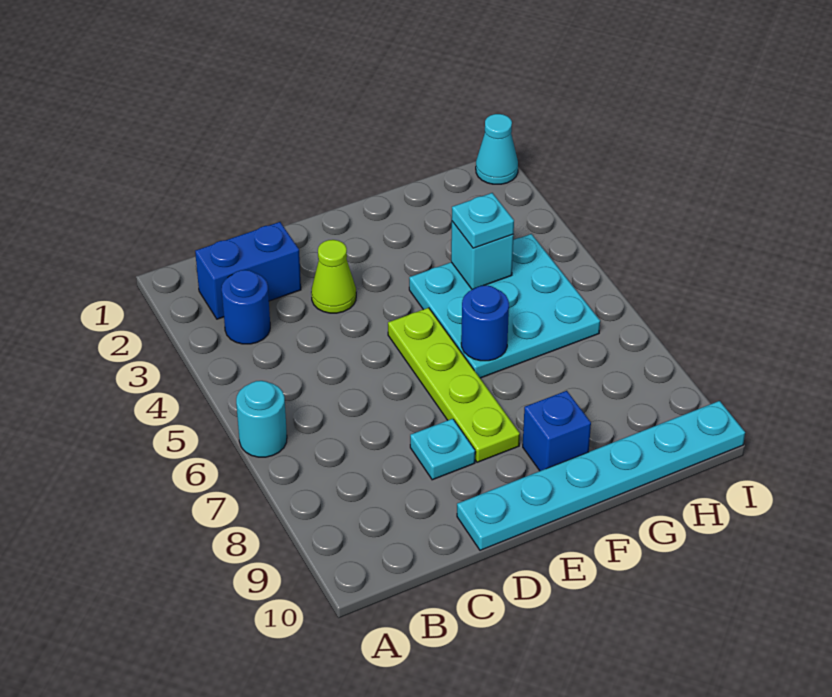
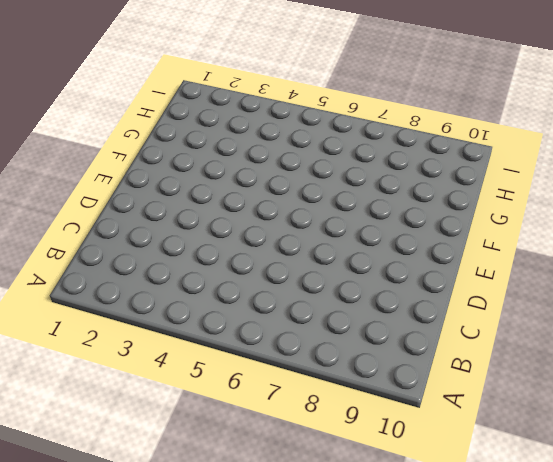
none -> cyan 1x1 round brick [236,381,287,457]
none -> blue 1x2 brick [195,222,301,319]
none -> blue 1x1 round brick [222,270,270,344]

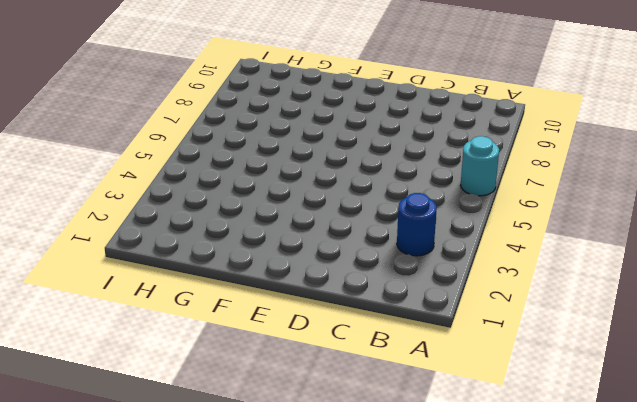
none -> blue 1x2 brick [195,222,301,319]
none -> lime 1x1 cone [311,240,356,313]
none -> cyan 1x1 plate [410,419,475,480]

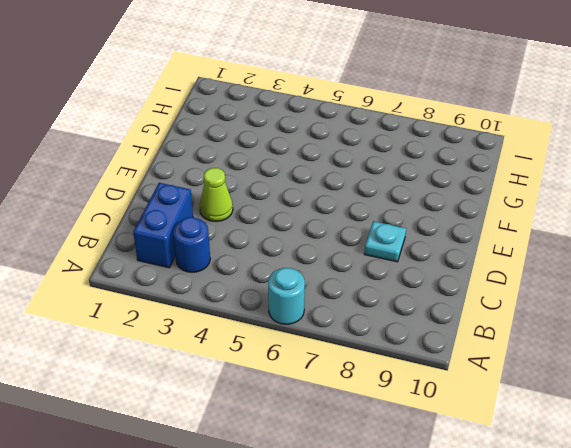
none -> cyan 1x6 plate [457,401,745,550]
none -> lime 1x4 plate [388,308,520,462]
none -> cyan 3x3 plate [409,234,600,378]

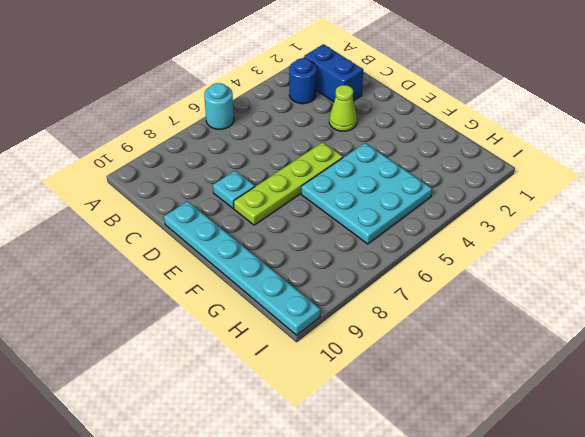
none -> blue 1x1 brick [523,391,591,471]
none -> cyan 1x1 cone [476,114,518,184]
none -> blue 1x1 round brick [461,285,509,361]

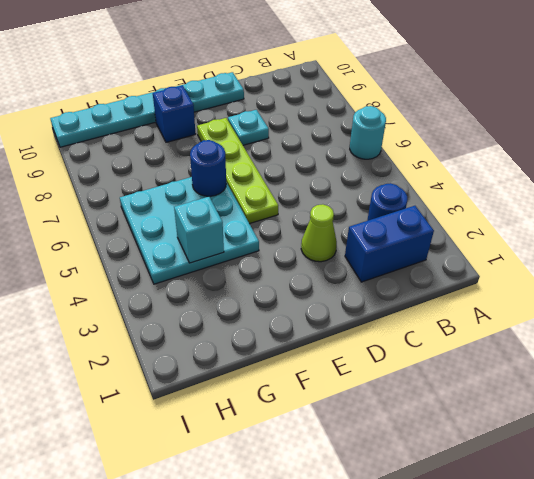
none -> cyan 1x1 cone [476,114,518,184]
none -> cyan 1x1 plate [452,193,514,248]

